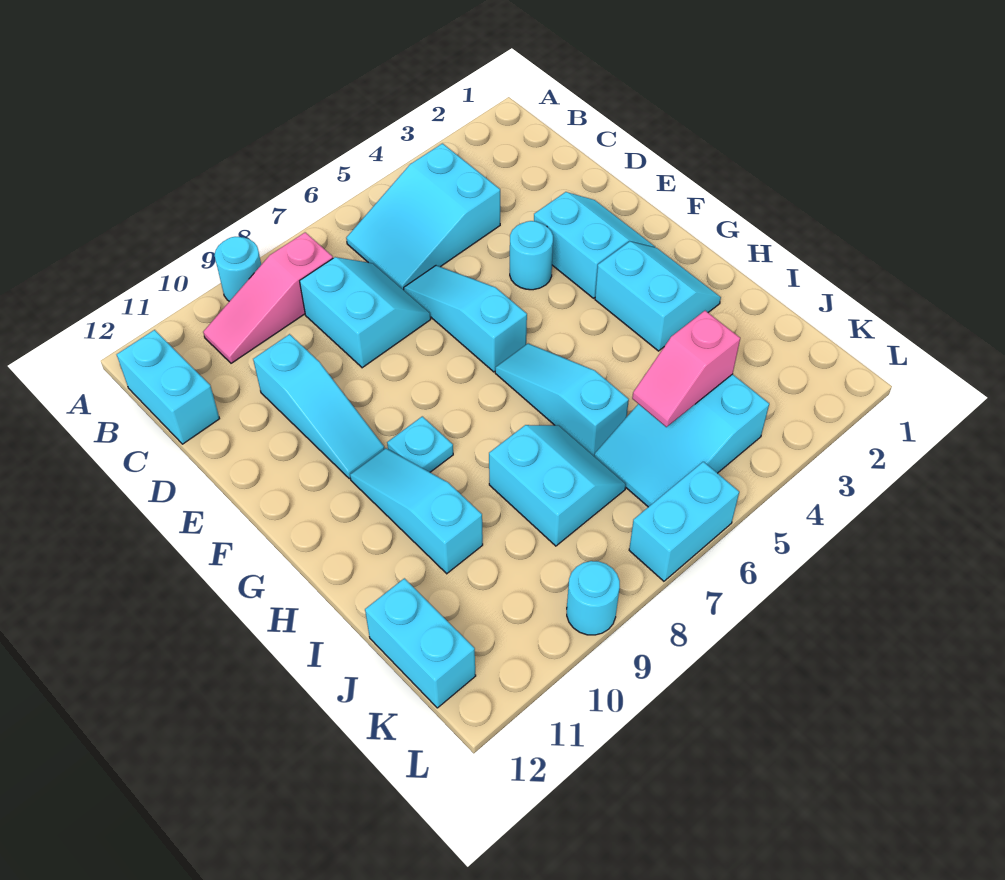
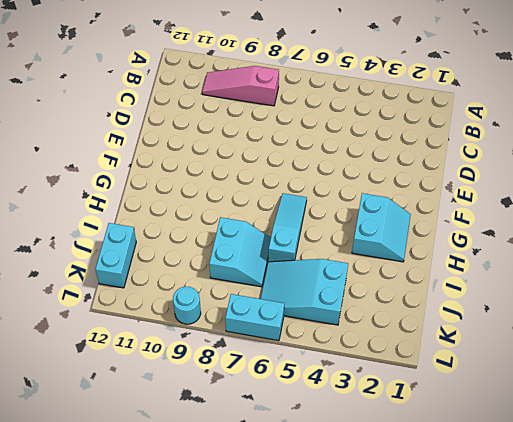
none -> cyan 1x1 round brick [214,237,261,301]
none -> cyan 2x3 slope [346,144,500,290]
none -> cyan 1x2 brick [117,330,220,444]

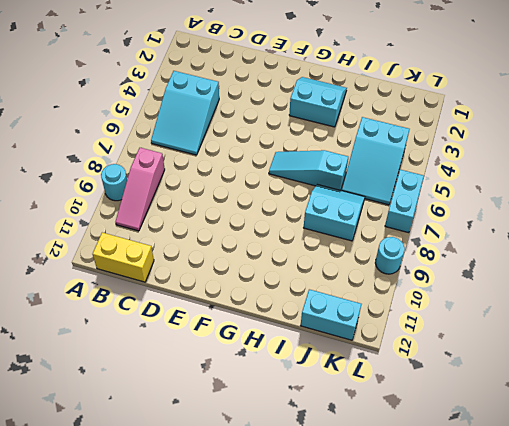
yellow 1x2 brick [93,233,154,282] -> cyan 1x2 brick [117,330,220,444]
none -> cyan 2x2 slope [300,257,431,368]
none -> cyan 1x3 slope [404,265,527,372]
none -> cyan 1x3 slope [253,334,385,479]

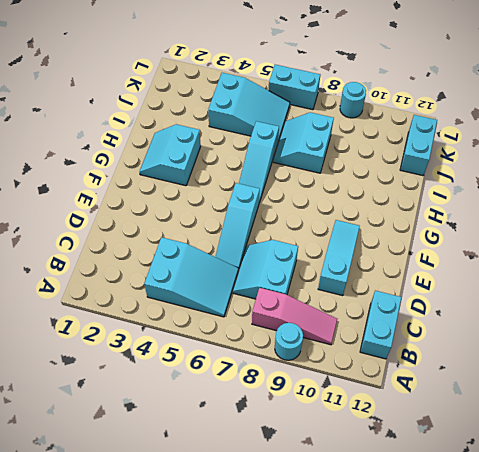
none -> cyan 2x2 slope [534,192,655,298]
none -> cyan 1x1 round brick [510,221,553,290]
none -> cyan 1x1 plate [387,416,453,472]

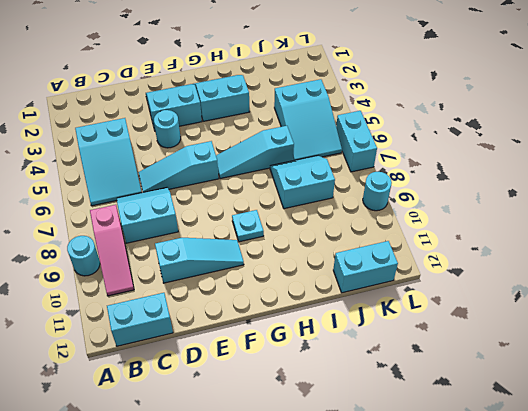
none -> cyan 1x3 slope [350,448,483,574]
none -> pink 1x2 slope [632,311,740,427]

